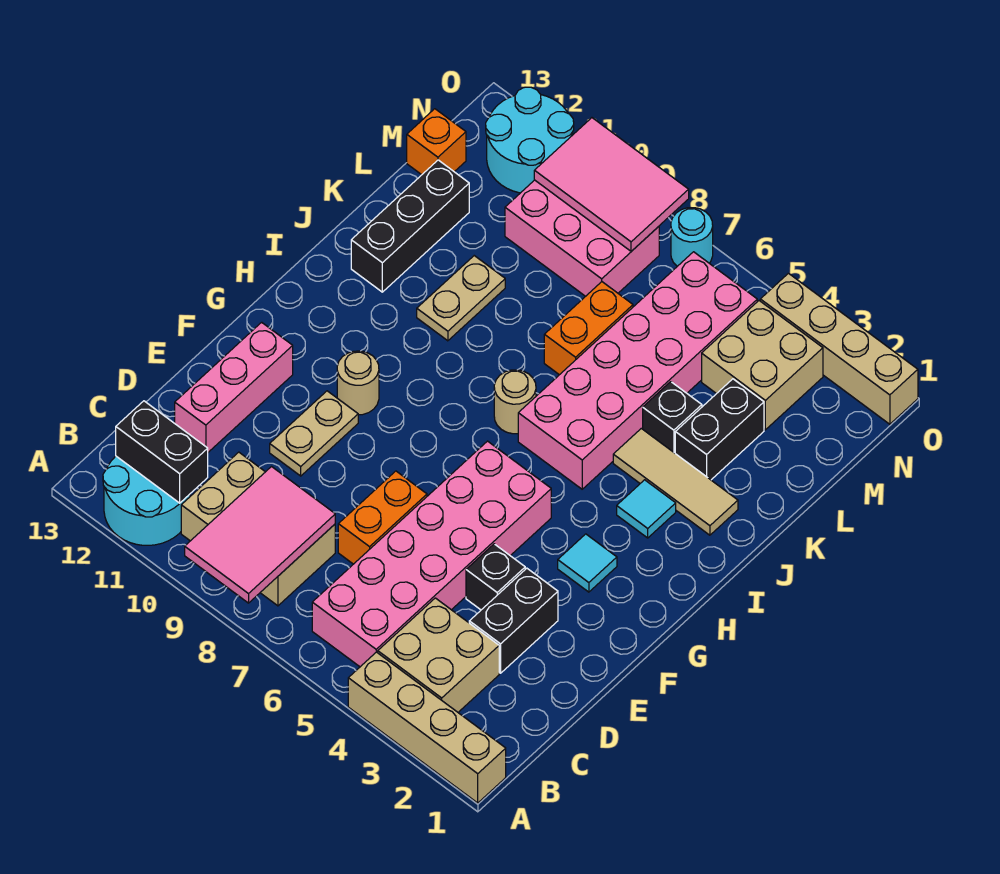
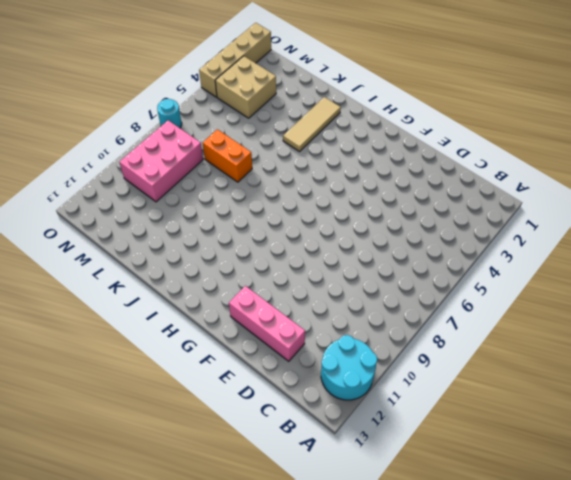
none -> tan 1x4 brick [348,652,506,803]
none -> tan 2x2 brick [378,598,499,712]
none -> pink 2x6 brick [312,441,551,667]
none -> tan 2x3 brick [181,452,335,606]

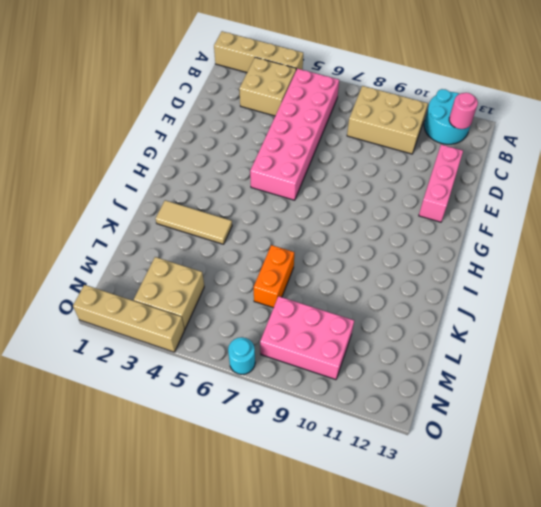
pink 1x1 round brick [449,93,478,129] -> black 1x2 brick [116,401,208,503]
none -> black 1x2 brick [469,568,558,673]
none -> orange 1x2 brick [338,471,427,564]
none -> black 1x1 brick [466,544,525,610]
none -> tan 1x2 plate [270,391,358,476]

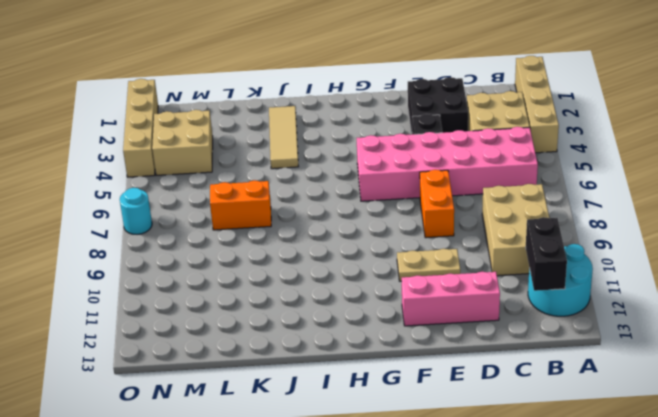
black 2x2 brick [408,77,468,134] -> black 1x2 brick [469,568,558,673]
orange 1x2 brick [420,170,454,238] -> orange 1x2 brick turned to [338,471,427,564]
none -> cyan 1x1 tile [558,534,617,592]
none -> tan 1x1 round brick [337,351,379,415]
none -> cyan 1x1 tile [617,480,676,538]
none -> pink 2x6 brick [518,252,757,489]

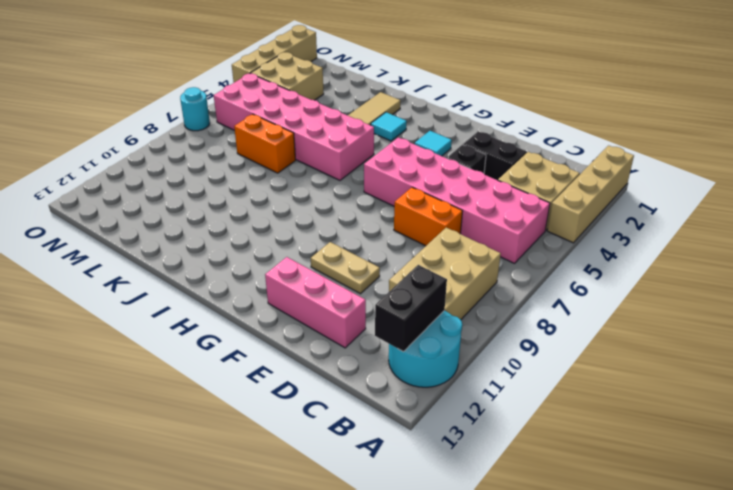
none -> tan 1x1 round brick [337,351,379,415]
none -> tan 1x1 round brick [494,370,536,434]
none -> tan 1x2 plate [417,256,505,341]
none -> black 1x3 brick [351,160,469,292]

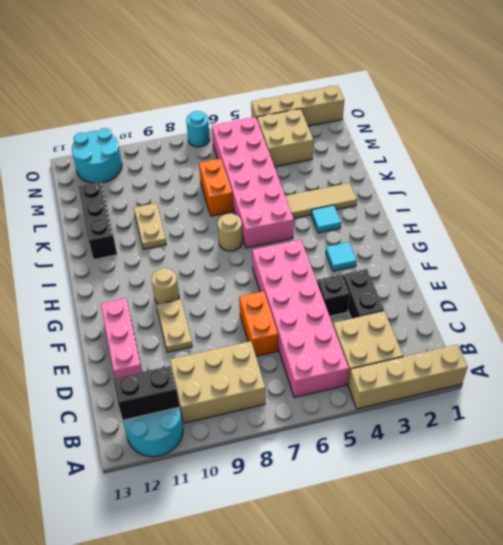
none -> black 1x2 brick [675,379,764,480]
none -> black 1x1 brick [643,382,702,453]
none -> pink 2x3 brick [505,180,659,296]
none -> orange 1x1 brick [407,109,466,175]

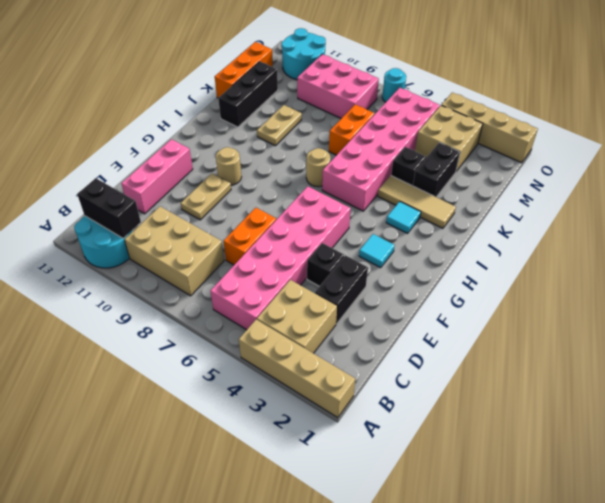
orange 1x3 brick [215,42,273,98] -> orange 1x1 brick [407,109,466,175]
none -> pink 2x3 tile [185,467,335,603]
none -> pink 2x3 tile [534,118,689,251]

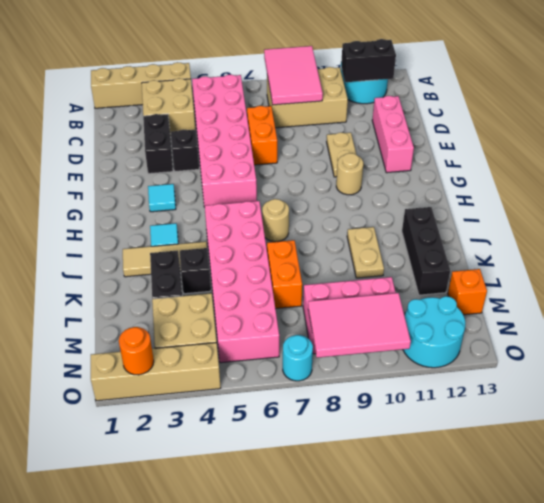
orange 1x1 round brick [119,327,154,375] -> none

